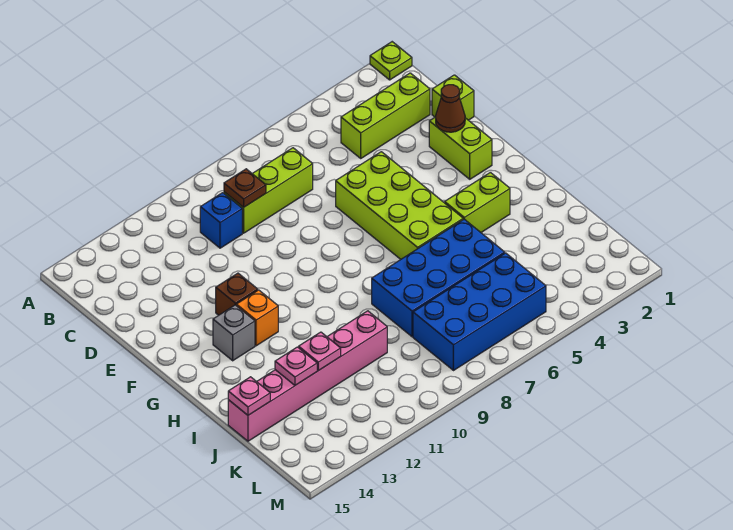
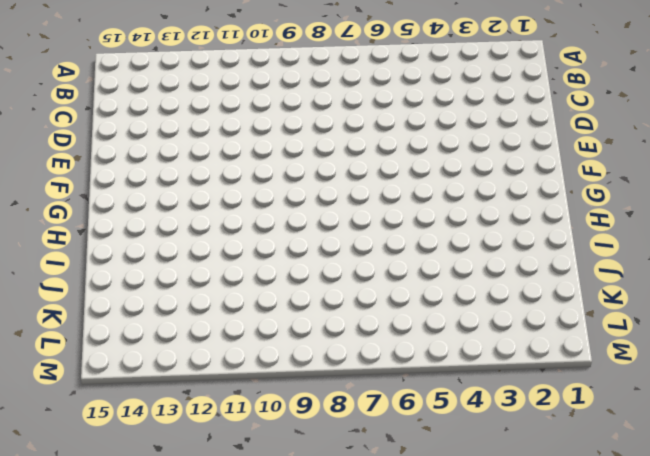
none -> lime 1x1 plate [370,42,412,80]
none -> lime 1x3 brick [341,73,430,158]
none -> lime 1x3 brick [224,148,313,233]

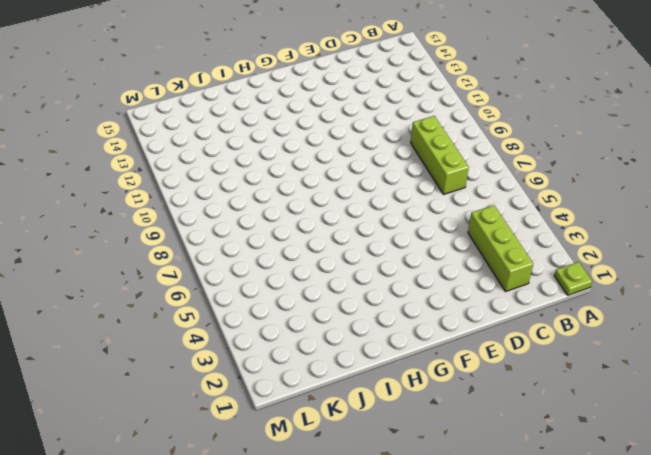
none -> blue 1x1 brick [200,193,242,248]
none -> lime 1x1 brick [432,75,474,120]
none -> lime 1x2 brick [429,117,492,179]

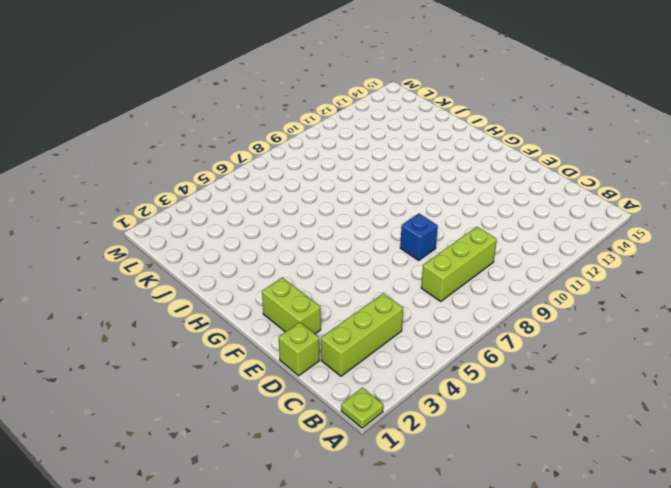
blue 1x1 brick [400,214,438,260] -> blue 1x1 brick moved to [200,193,242,248]
none -> lime 2x4 brick [336,152,463,259]
none -> brown 1x1 brick [216,273,258,315]
none -> orange 1x1 brick [236,290,278,346]

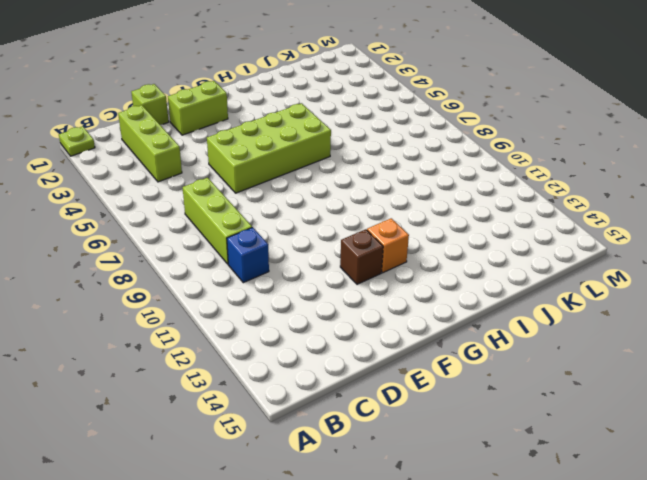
none -> grey 1x1 brick [213,305,255,361]
none -> lime 1x2 brick [445,172,510,232]
none -> blue 2x4 brick [372,219,505,337]

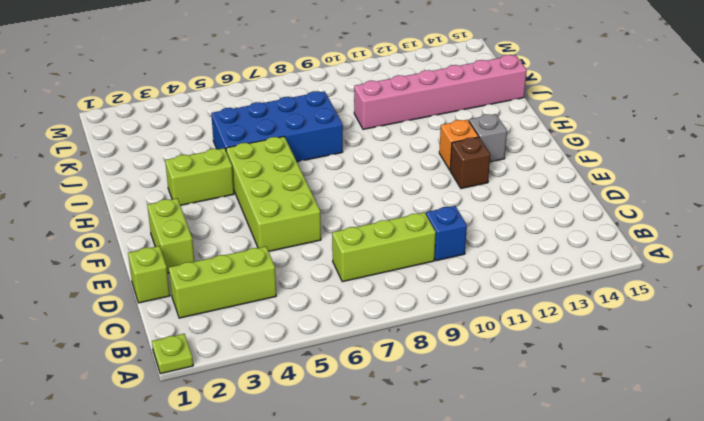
none -> blue 2x4 brick [413,253,546,371]
none -> brown 1x1 plate [224,169,266,207]
none -> brown 1x1 cone [436,85,465,132]

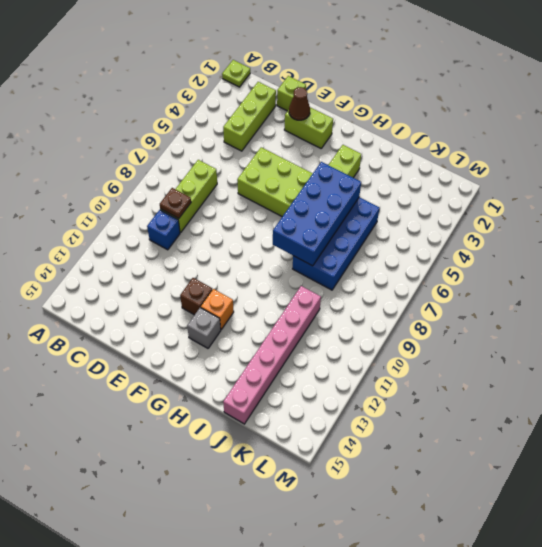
blue 2x4 brick [273,162,361,266] -> blue 2x4 brick moved to [413,253,546,371]
none -> pink 1x1 plate [299,332,341,371]
none -> pink 1x1 plate [275,347,317,385]
none -> pink 1x1 plate [228,377,270,415]

